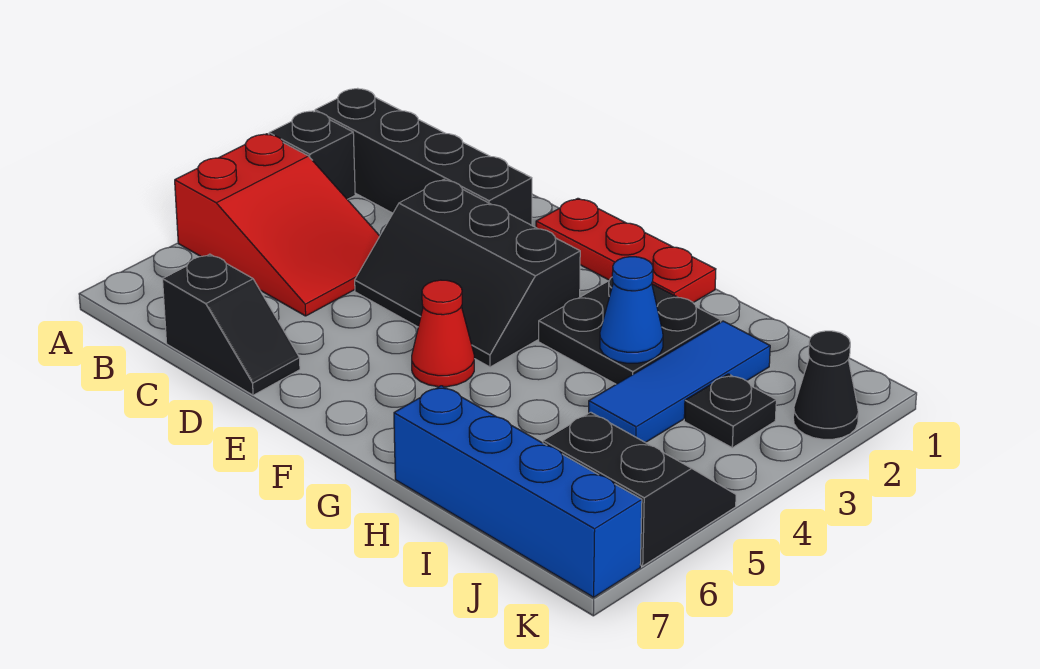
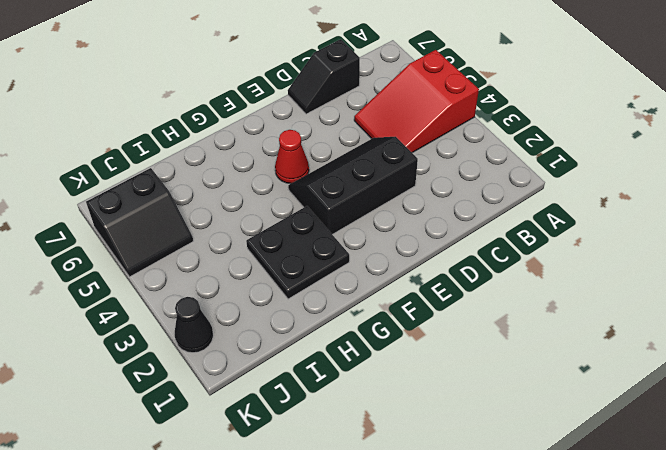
none -> black 1x4 brick [315,89,532,225]
none -> black 1x1 brick [269,111,355,199]
none -> red 1x3 plate [536,198,716,303]

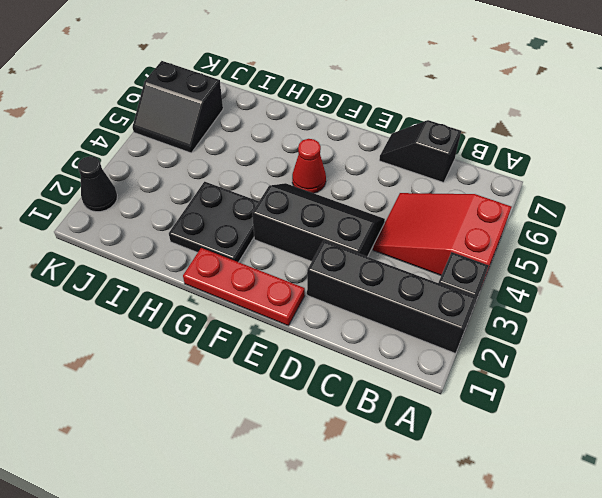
none -> blue 1x4 brick [394,386,642,597]
none -> blue 1x3 tile [589,321,770,443]
none -> black 1x1 plate [684,374,776,448]

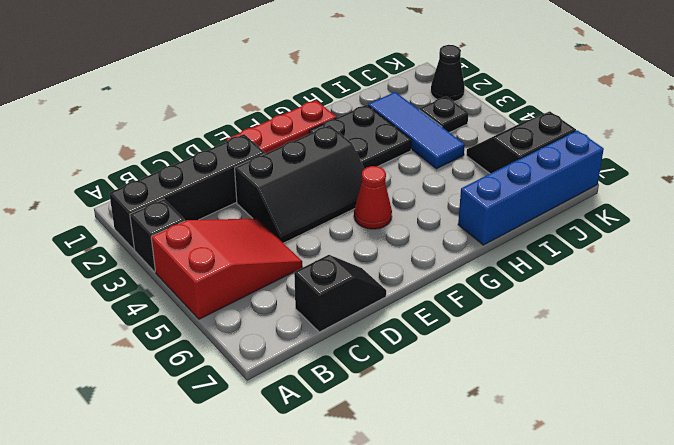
none -> blue 1x1 cone [600,257,663,363]

